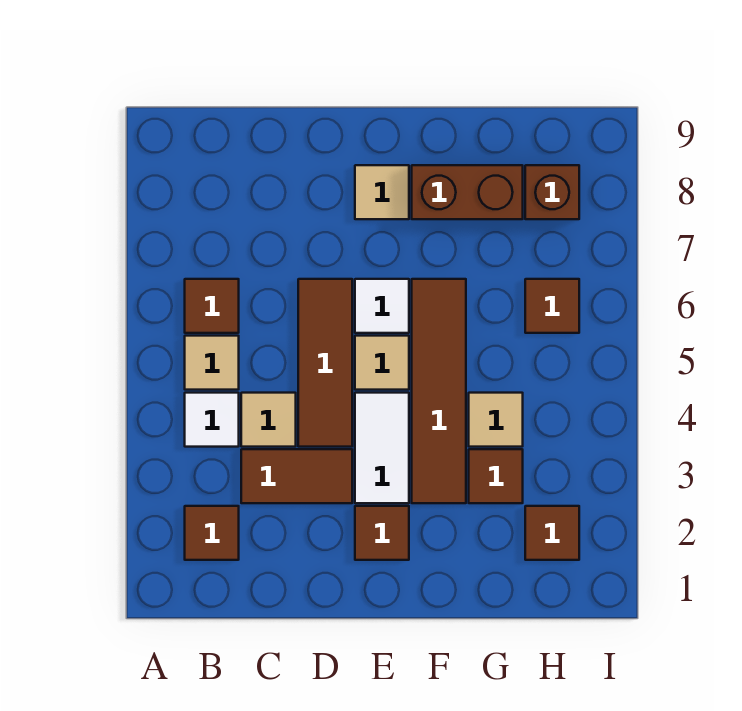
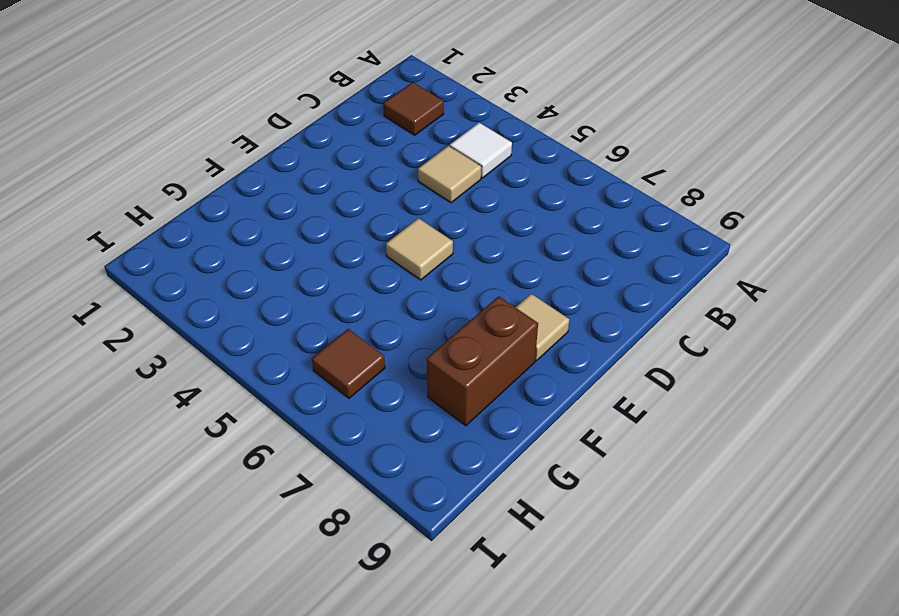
none -> tan 1x1 tile [185,336,239,390]
none -> brown 1x1 tile [185,279,239,333]
none -> brown 1x2 tile [241,449,352,503]

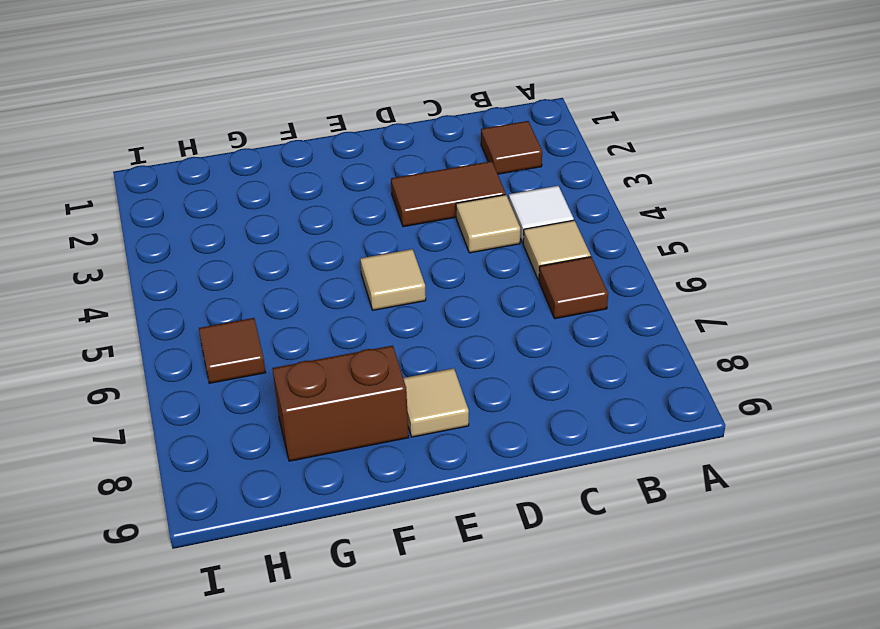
none -> brown 1x3 tile [298,279,352,447]
none -> brown 1x1 tile [355,506,409,560]
none -> white 1x2 tile [355,393,409,503]

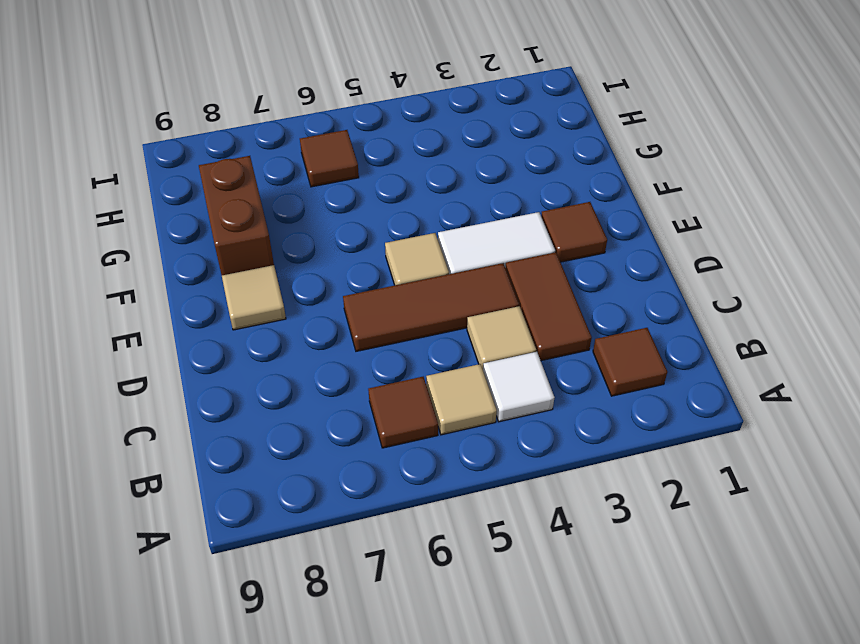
none -> white 1x1 tile [355,279,409,333]
none -> brown 1x4 tile [412,279,466,503]
none -> brown 1x1 tile [469,449,523,503]

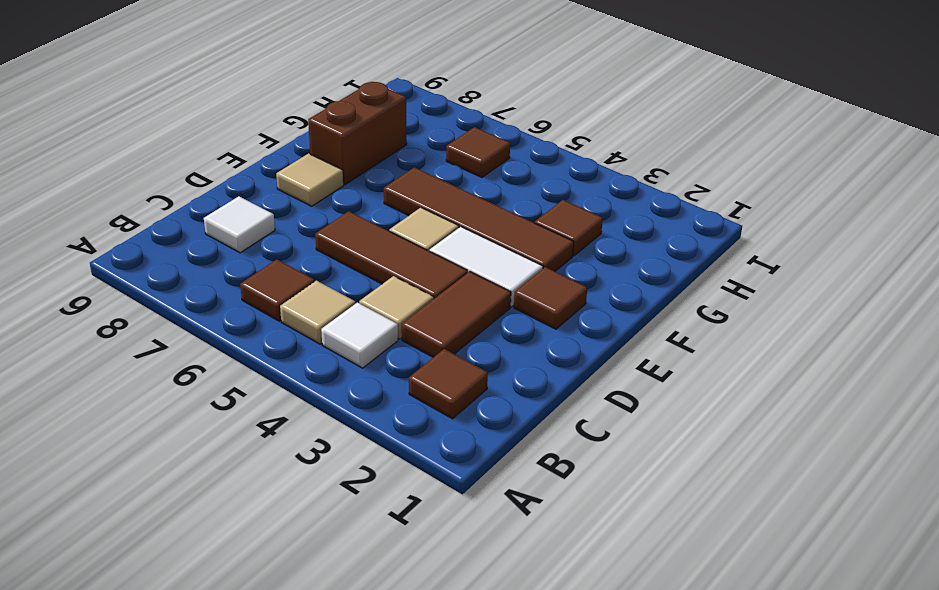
white 1x1 tile [204,196,275,253] -> white 1x1 tile moved to [355,279,409,333]
none -> tan 1x1 tile [469,393,523,447]
none -> brown 1x1 tile [525,506,579,560]
none -> brown 1x1 brick [525,165,579,219]

